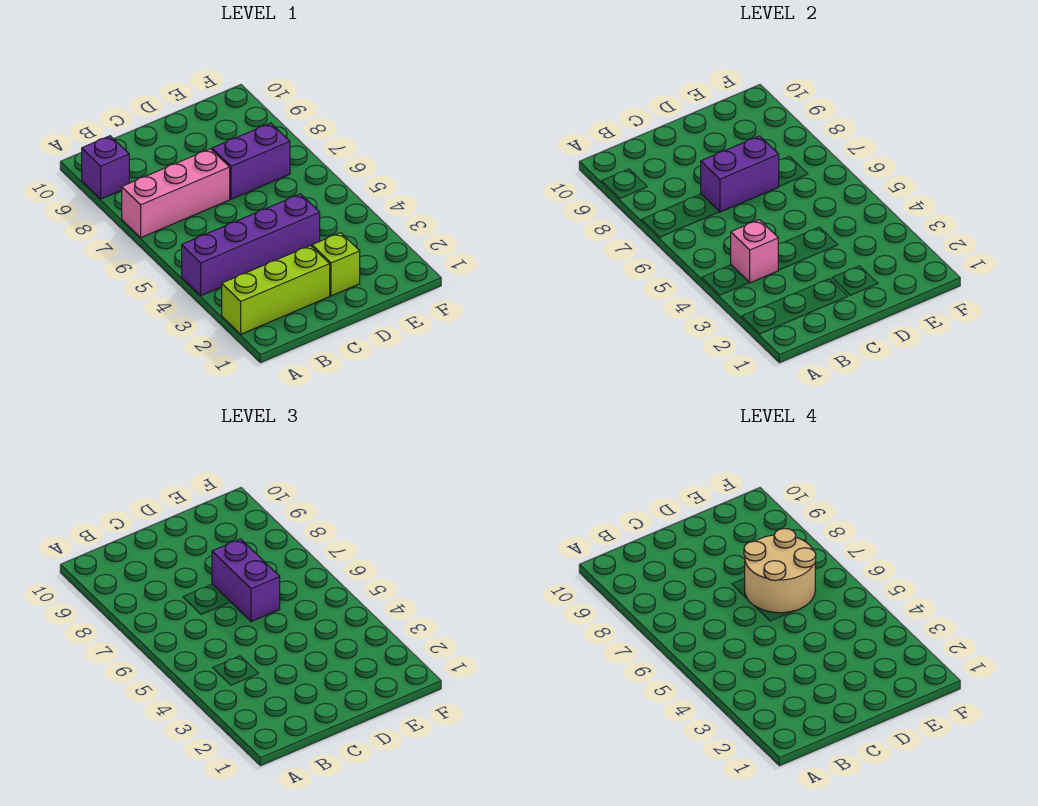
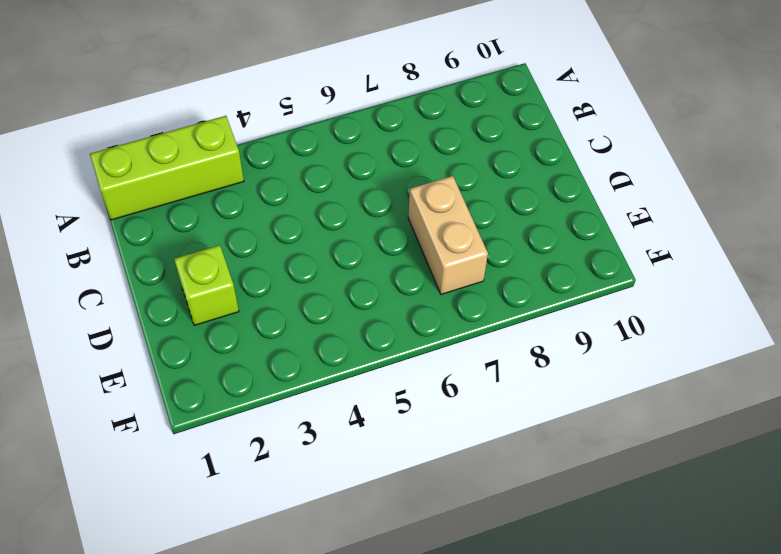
lime 1x3 brick [90,116,244,220] -> lime 1x3 brick turned to [222,245,330,334]
tan 1x2 brick [408,176,488,294] -> purple 1x2 brick [212,123,290,199]
none -> purple 1x4 brick [182,194,320,296]
none -> pink 1x3 brick [122,149,230,238]

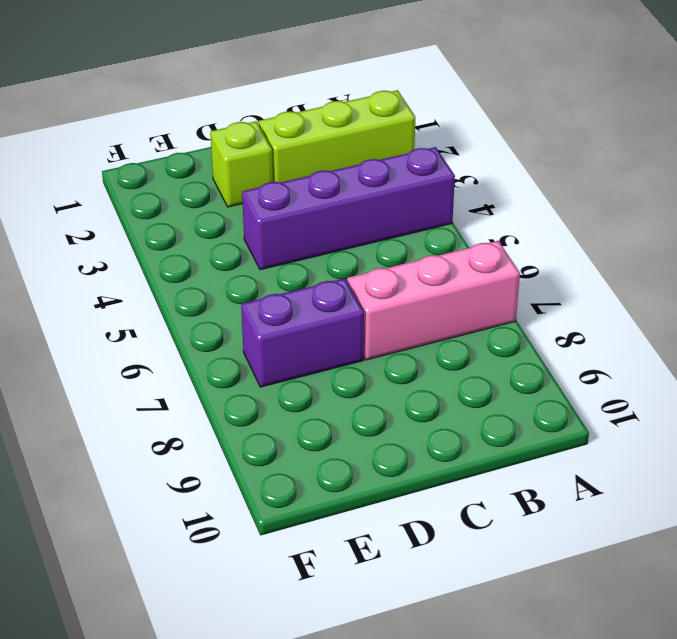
none -> purple 1x1 brick [82,136,129,199]
none -> pink 1x1 brick [731,220,778,283]

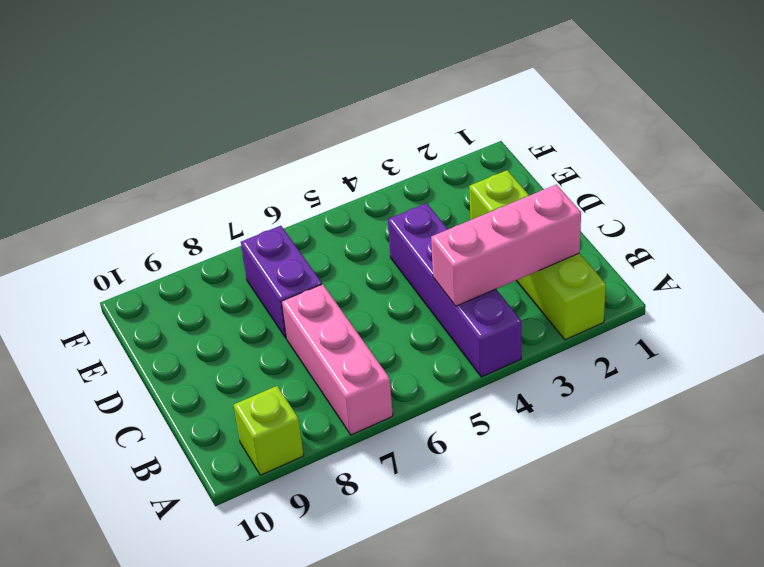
lime 1x1 brick [234,386,304,475] -> purple 1x1 brick [82,136,129,199]
pink 1x3 brick [431,185,581,306] -> pink 1x1 brick [731,220,778,283]
none -> purple 1x2 brick [701,136,779,212]
none -> purple 1x2 brick [212,539,280,622]

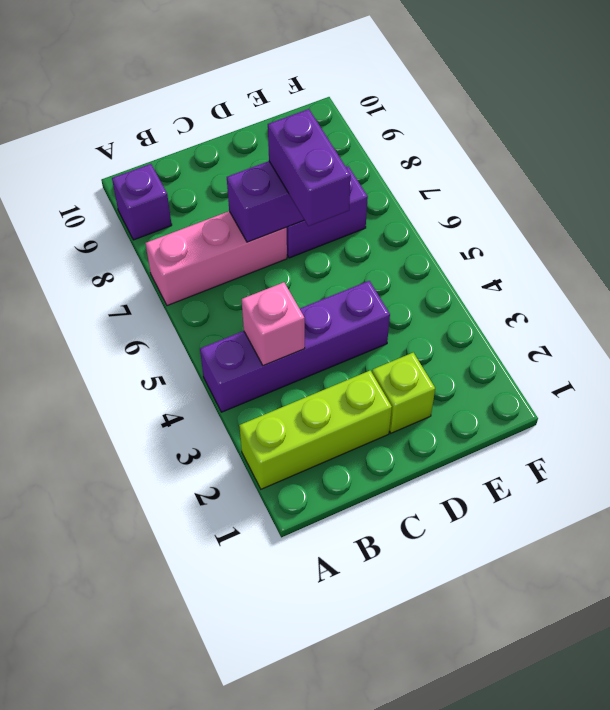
none -> tan 2x2 round brick [744,528,816,613]

